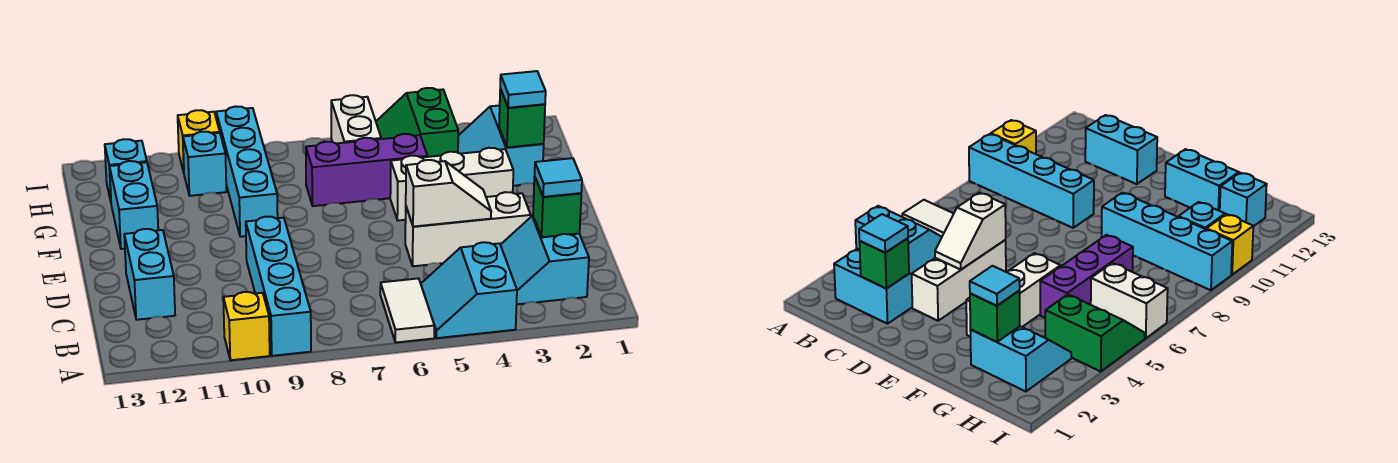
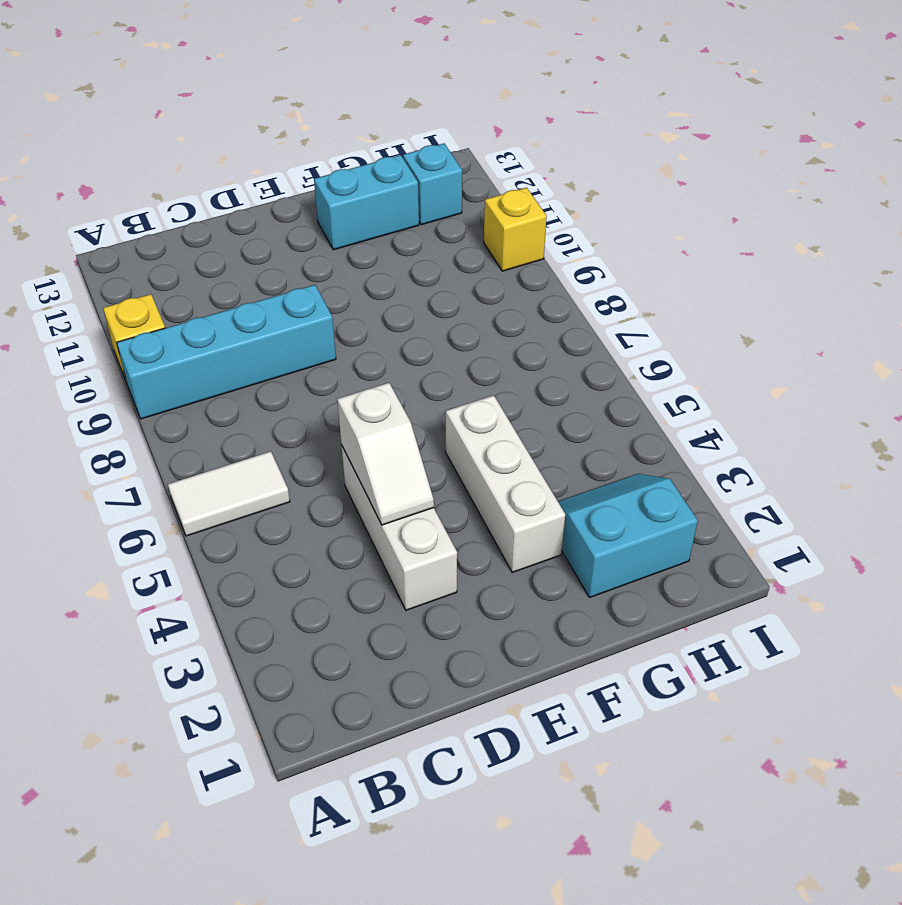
none -> cyan 2x2 slope [421,242,517,338]
none -> cyan 2x2 slope [501,216,589,304]
none -> cyan 1x2 brick [124,229,175,320]

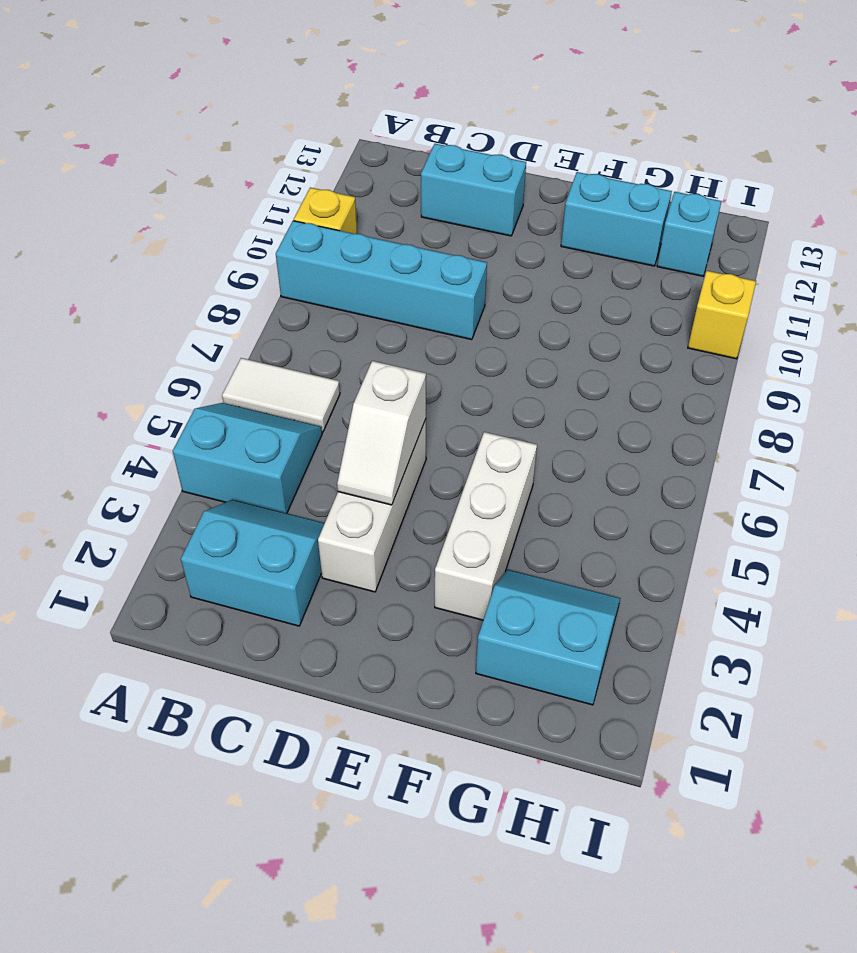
none -> cyan 1x4 brick [216,106,278,237]
none -> purple 1x3 brick [306,134,428,206]
none -> green 2x2 slope [376,88,458,157]

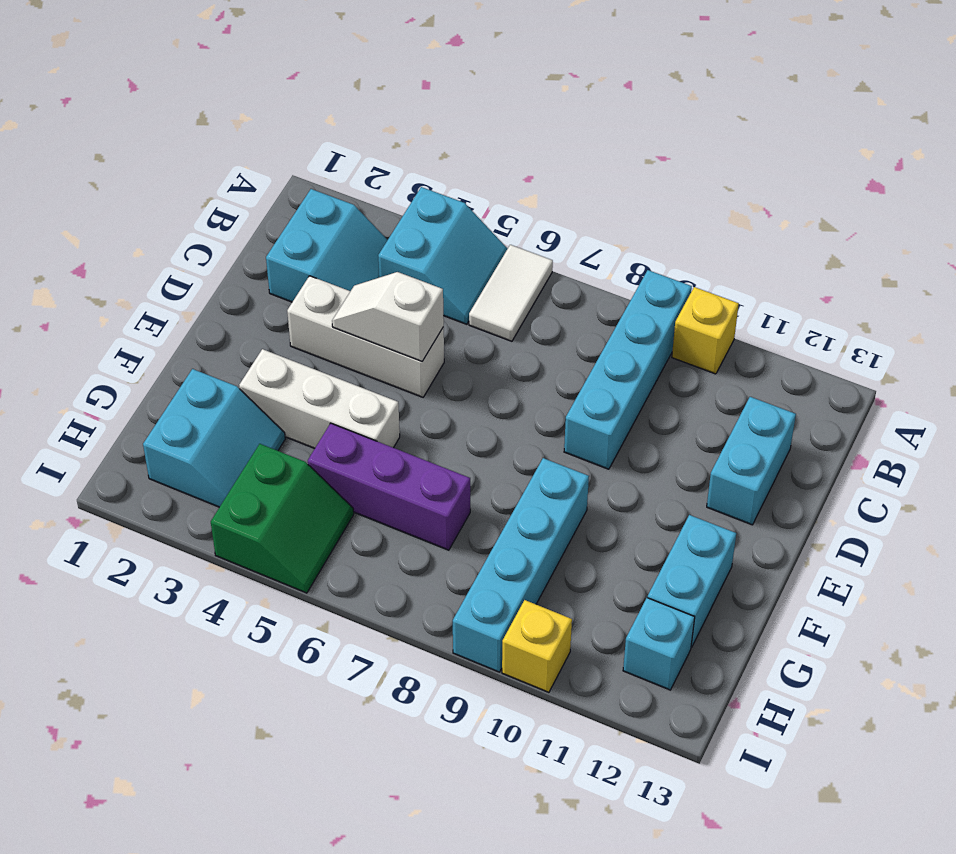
none -> white 1x2 brick [331,95,381,144]
none -> cyan 1x1 brick [183,132,226,196]
none -> green 1x1 brick [533,176,581,237]

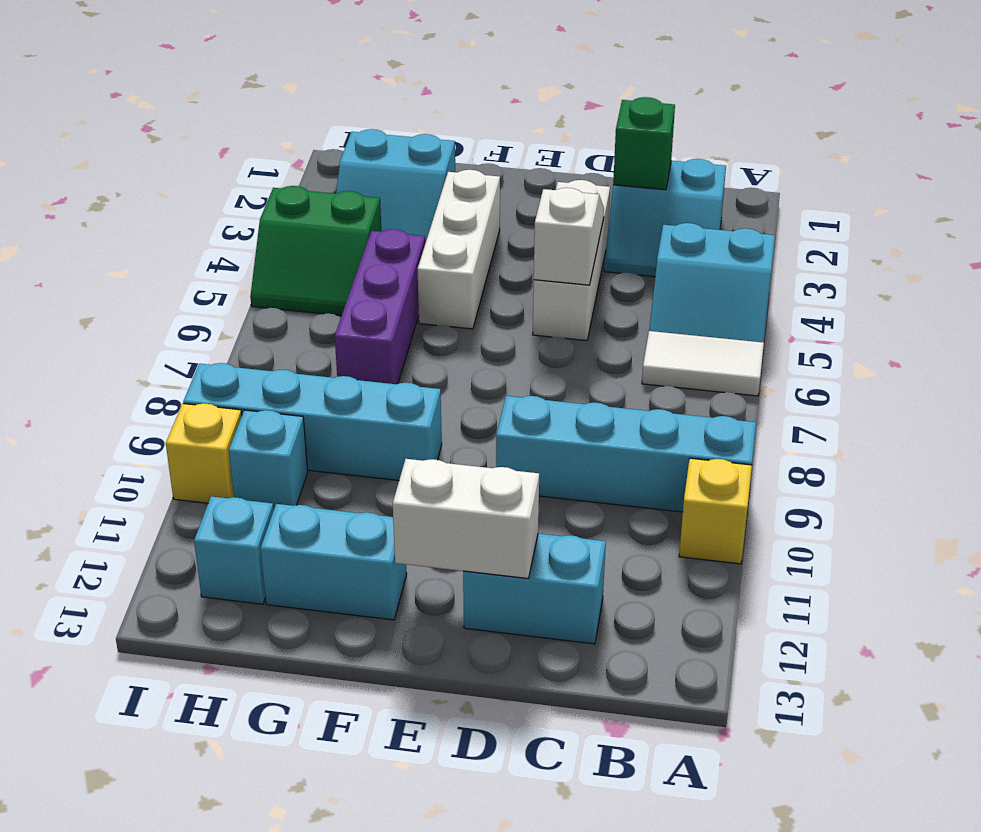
white 1x2 brick [393,459,539,579] -> white 1x2 brick moved to [331,95,381,144]
none -> green 1x1 brick [499,89,545,147]
none -> cyan 1x1 tile [535,158,582,197]
none -> cyan 1x1 tile [500,71,546,108]

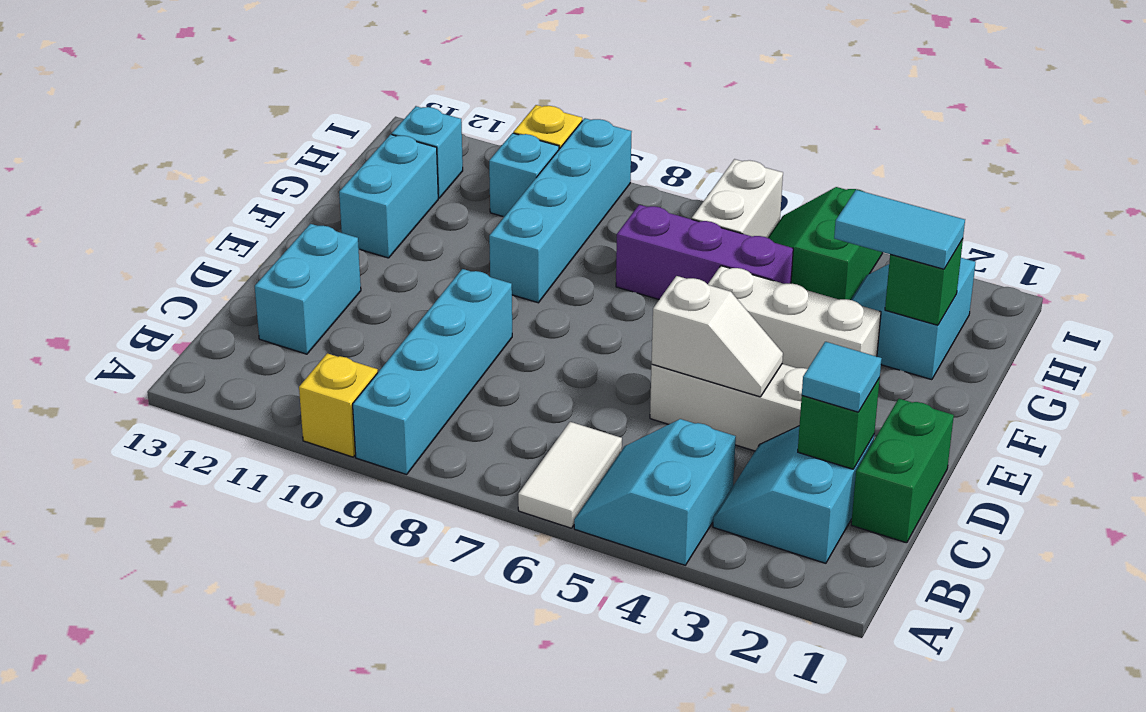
green 1x2 brick [851,399,954,543] -> none
cyan 1x2 tile [834,190,965,269] -> cyan 1x1 tile [500,71,546,108]

